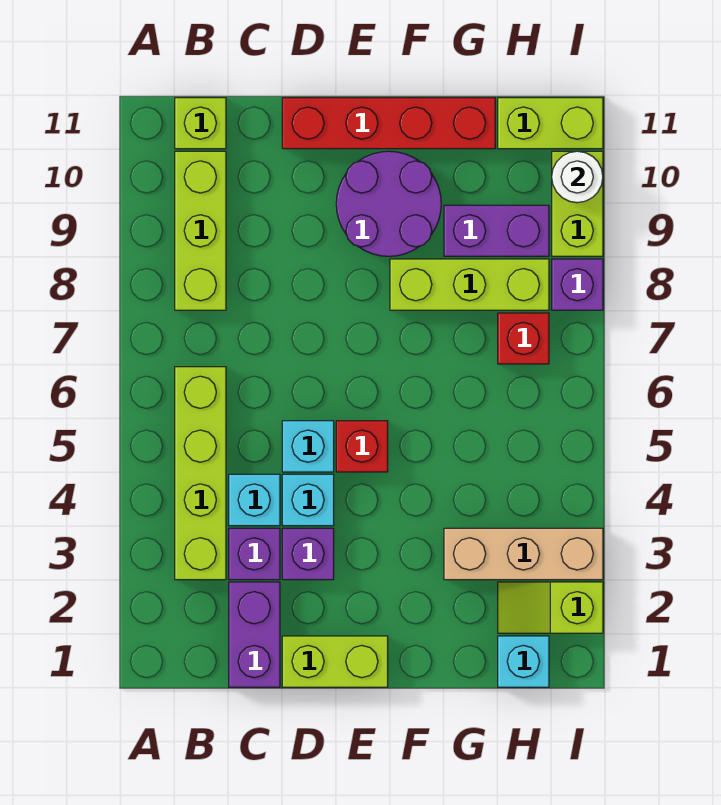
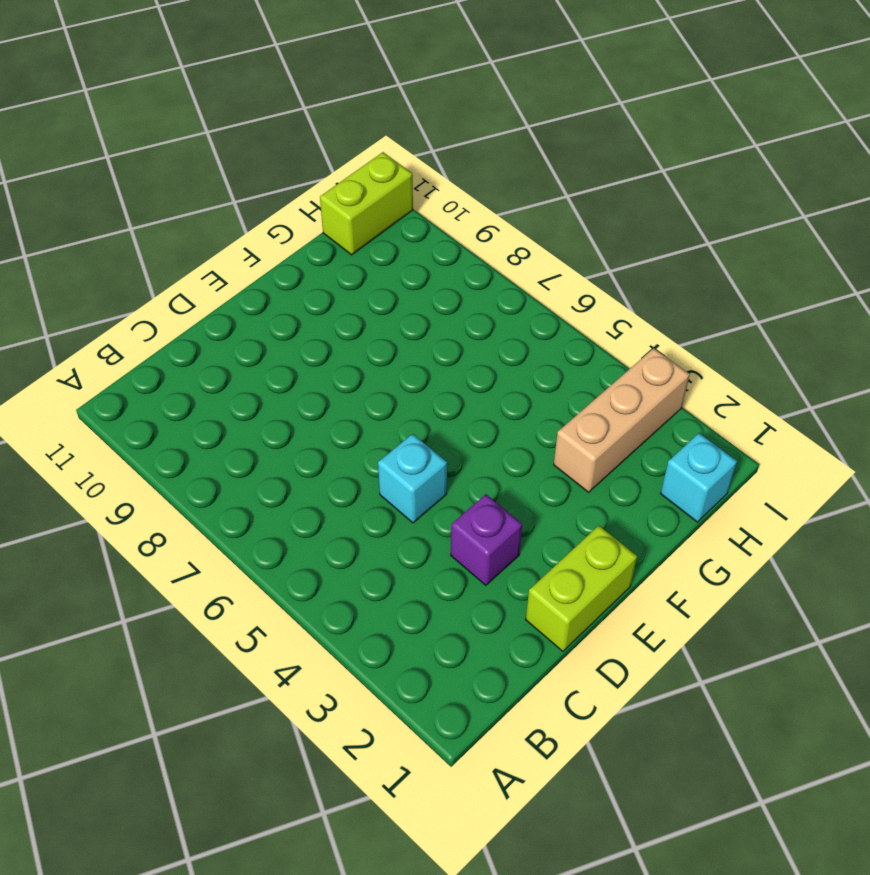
none -> lime 1x4 brick [175,367,226,580]
none -> lime 1x3 brick [175,151,226,310]
none -> lime 1x1 brick [175,98,226,149]

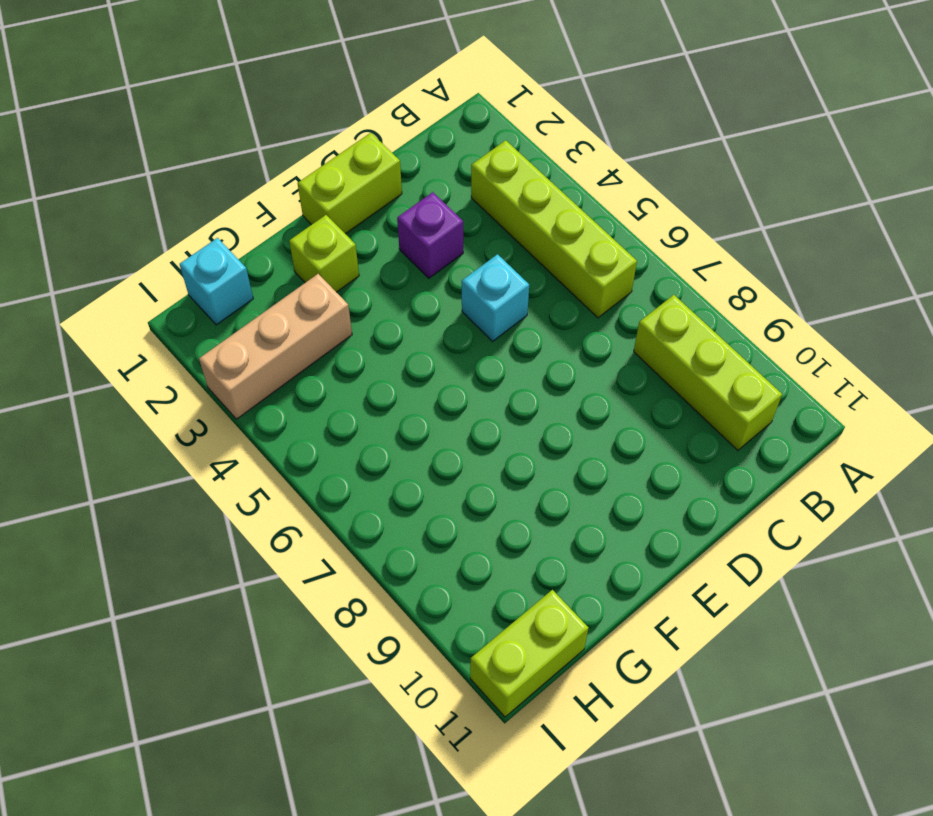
lime 1x1 brick [289,215,359,292] -> lime 1x1 brick moved to [175,98,226,149]
none -> purple 1x2 brick [229,582,280,687]
none -> purple 1x1 brick [229,528,280,580]
none -> cyan 1x1 brick [229,474,280,526]

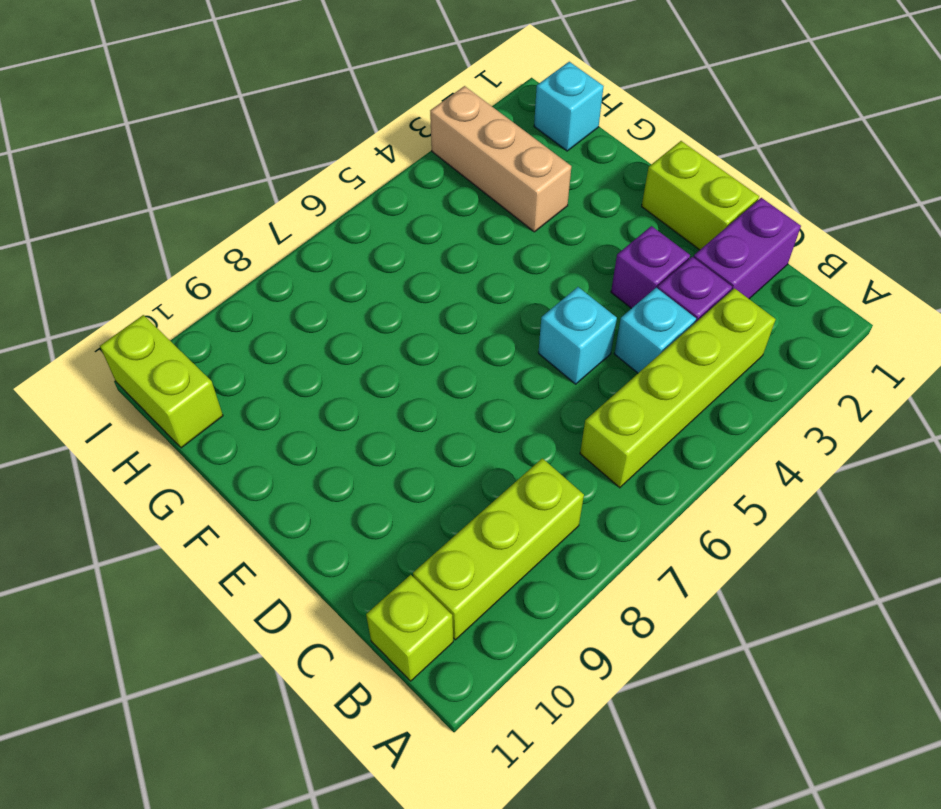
none -> cyan 1x1 brick [282,474,334,526]
none -> red 1x4 brick [282,98,495,149]
none -> red 1x1 brick [336,421,388,472]

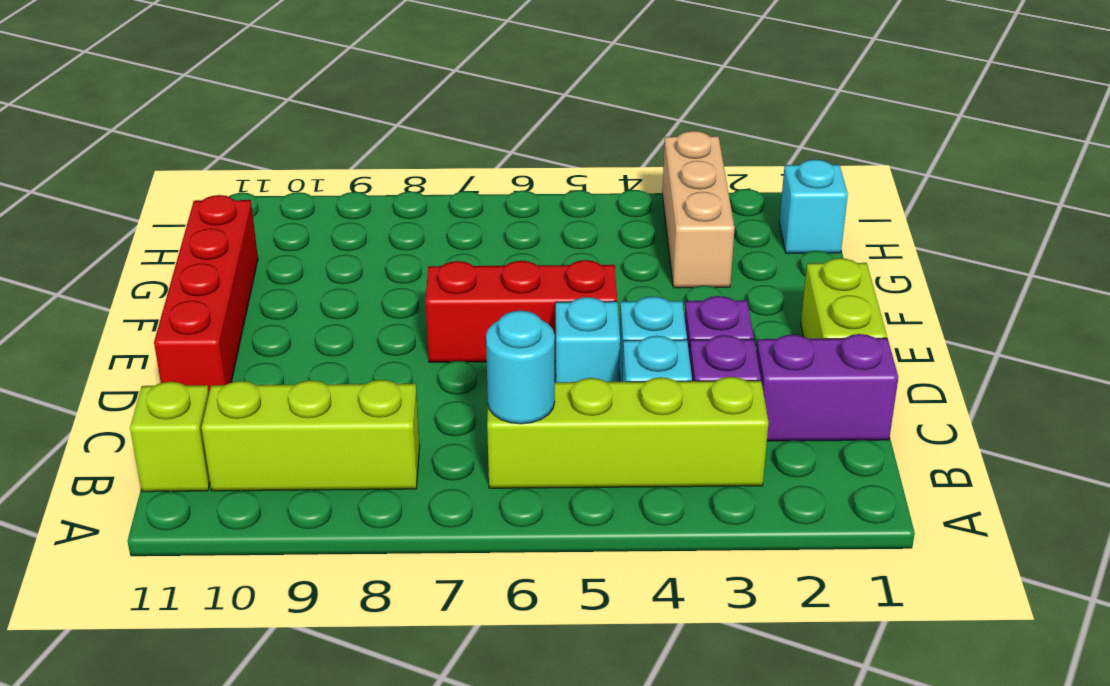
cyan 1x1 round brick [486,311,555,424] -> none
red 1x3 brick [426,260,617,362] -> red 1x1 brick [336,421,388,472]
none -> purple 2x2 round brick [336,151,441,256]
none -> lime 1x3 brick [390,259,549,310]
none -> purple 1x2 brick [444,205,549,256]

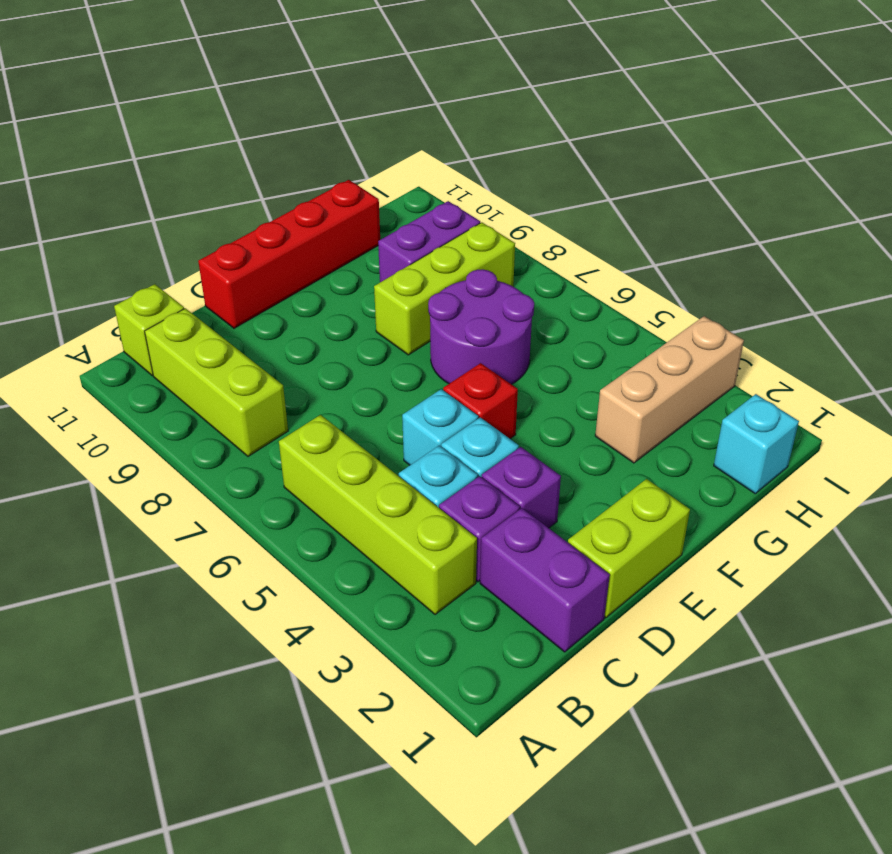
purple 2x2 round brick [428,269,534,384] -> purple 2x2 round brick moved to [336,151,441,256]
none -> lime 1x2 slope [498,582,603,633]
none -> red 1x1 brick [498,313,549,364]
none -> lime 1x2 brick [498,98,603,149]

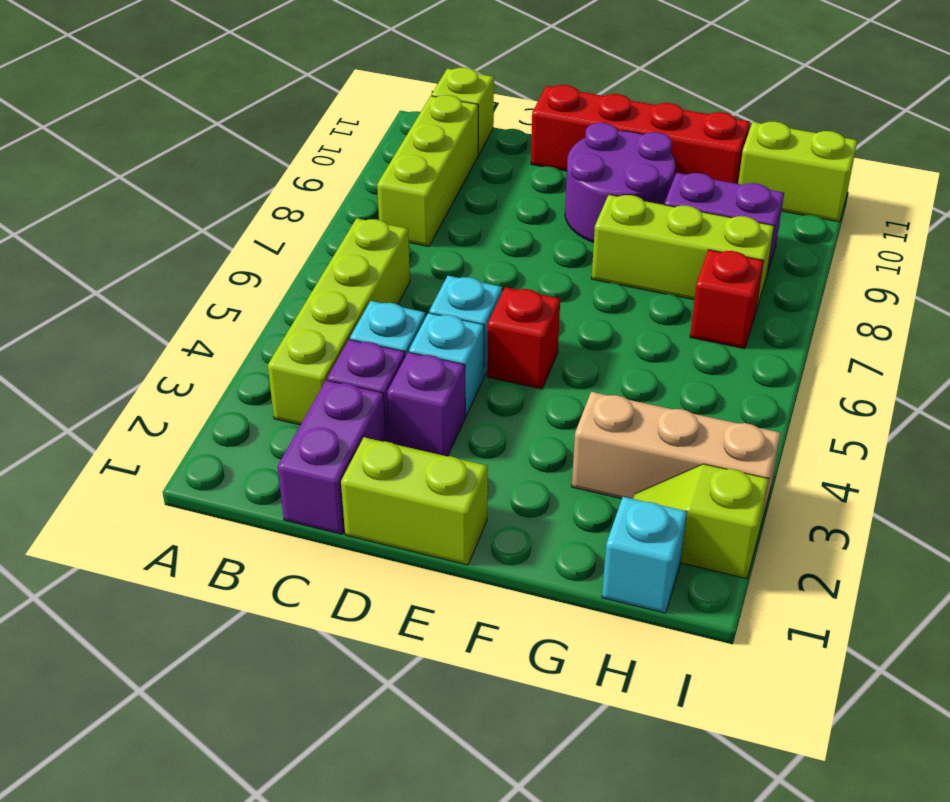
none -> purple 1x1 brick [552,259,603,310]
none -> lime 1x2 brick [552,151,603,256]
none -> white 1x1 round brick [552,151,603,203]

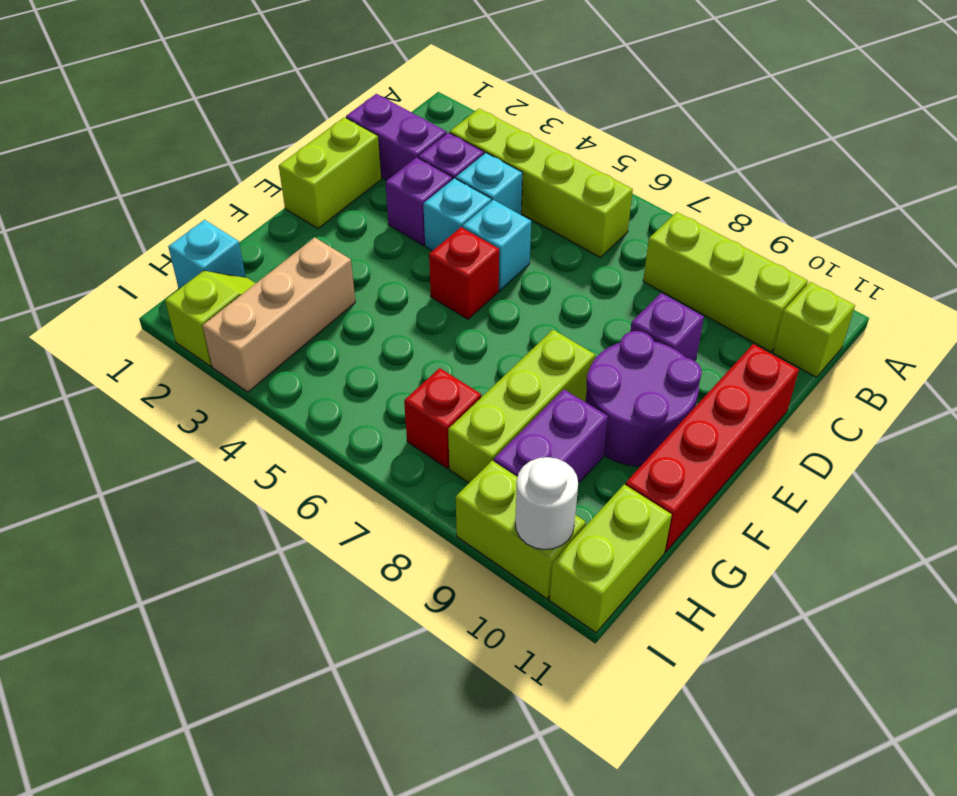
purple 1x1 brick [630,293,704,361] -> purple 1x1 brick moved to [552,259,603,310]

